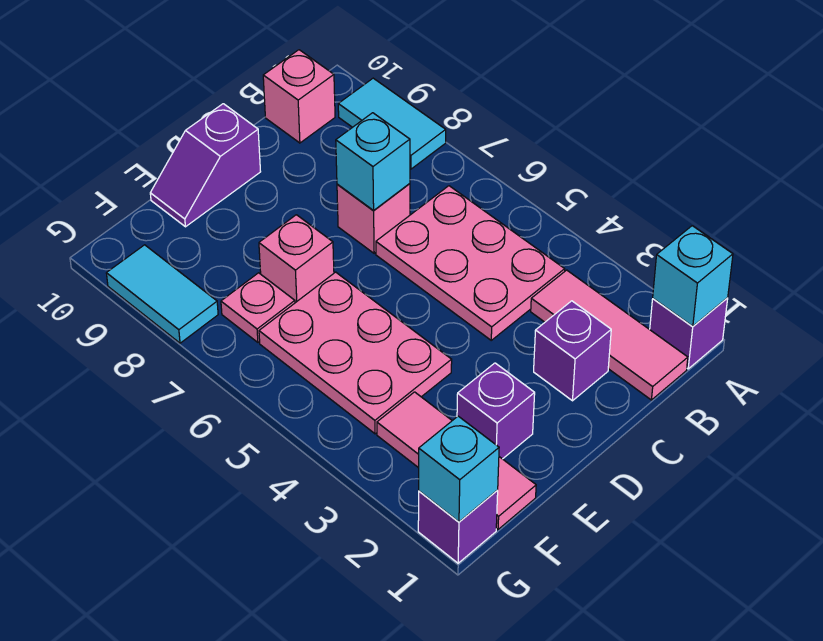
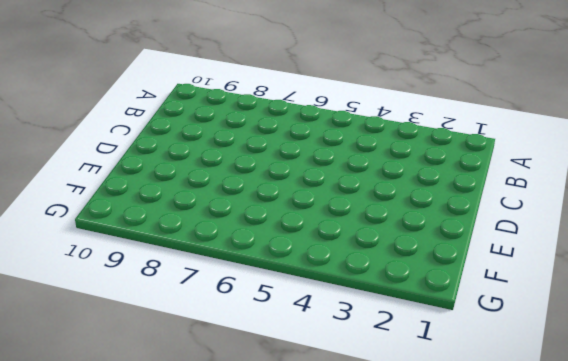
none -> purple 1x1 brick [650,298,728,369]
none -> cyan 1x2 tile [338,78,446,169]
none -> pink 1x3 tile [531,270,688,400]

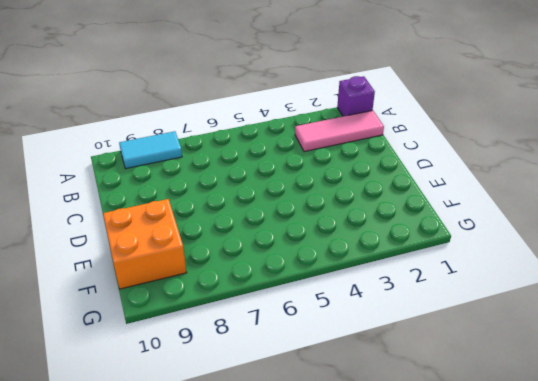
orange 2x2 brick [103,199,187,289] -> purple 1x2 slope [150,104,261,227]
none -> pink 2x3 plate [376,186,565,340]
none -> pink 1x1 brick [263,50,335,143]
none -> purple 1x1 brick [534,301,611,401]

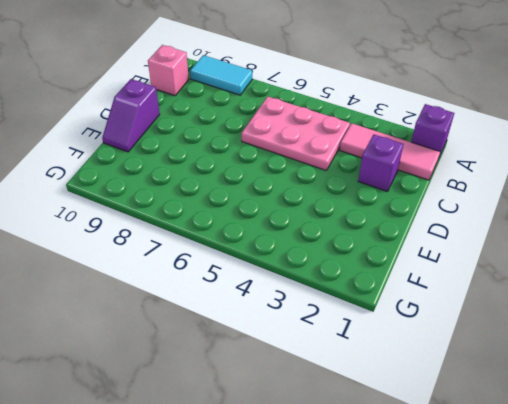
none -> pink 1x1 brick [337,184,410,253]
none -> purple 1x1 brick [457,363,535,459]
none -> pink 2x3 plate [259,272,452,434]

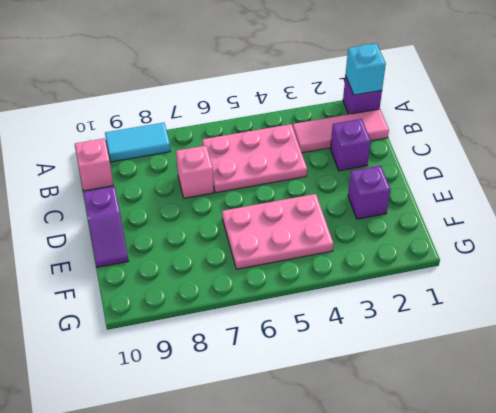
none -> pink 1x1 brick [259,215,334,303]
none -> pink 1x3 tile [377,392,536,529]
none -> pink 1x1 plate [221,273,295,342]

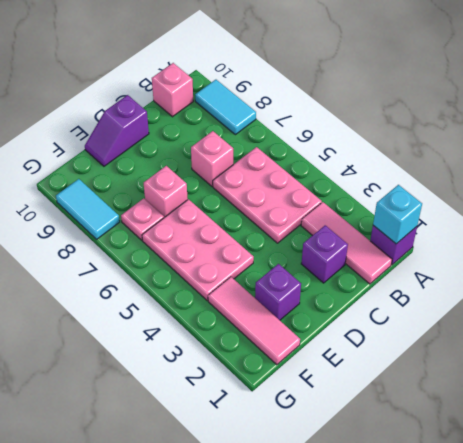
none -> purple 1x1 brick [418,490,498,563]
none -> cyan 1x1 brick [336,113,410,211]
none -> cyan 1x1 brick [419,416,499,522]

